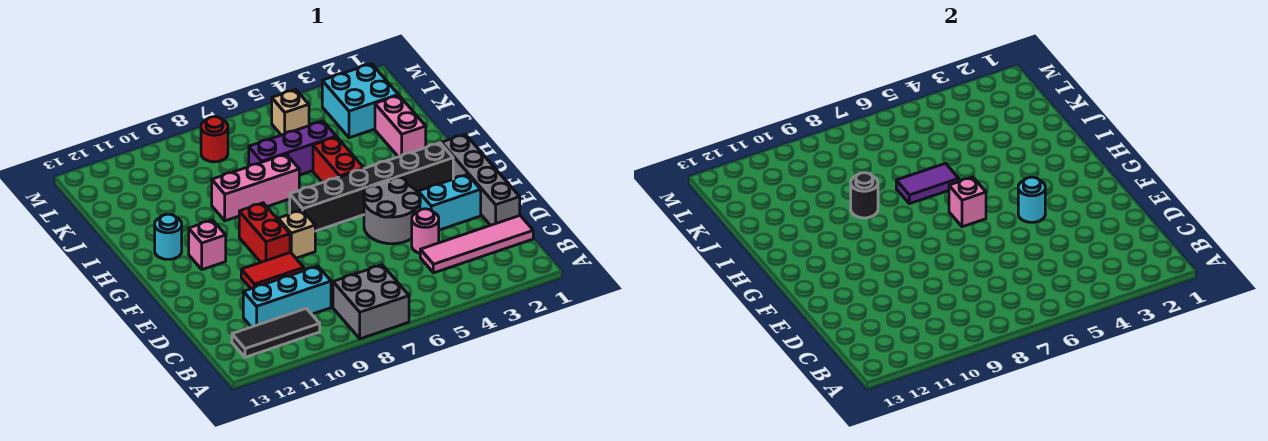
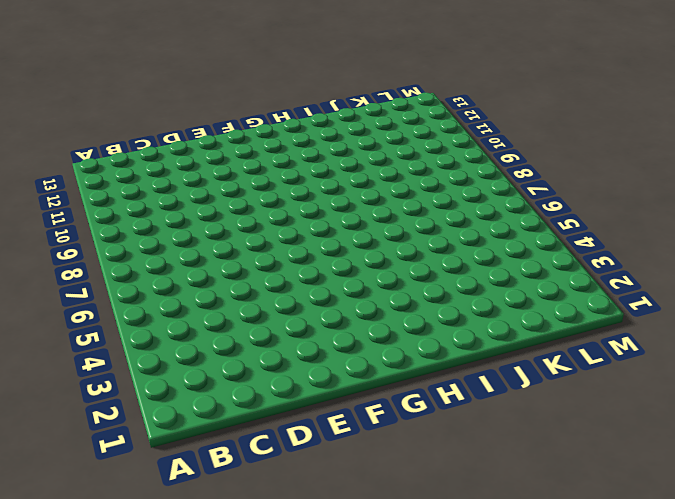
none -> grey 2x2 brick [333,265,409,339]
none -> black 1x3 tile [232,309,320,357]
none -> pink 1x4 tile [420,216,533,273]

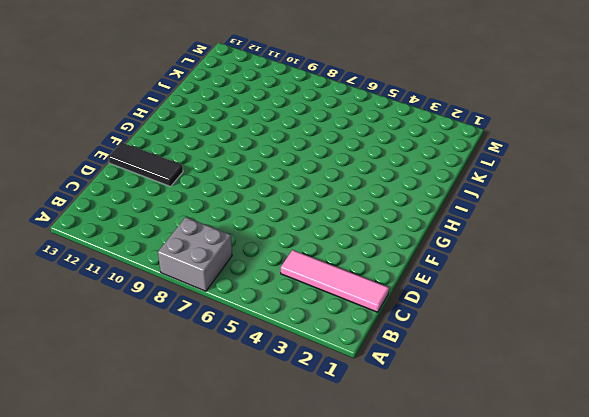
black 1x3 tile [108,142,183,186] -> black 1x3 tile moved to [232,309,320,357]
none -> cyan 1x3 brick [243,266,331,327]
none -> grey 1x4 brick [441,134,520,225]
none -> pink 1x1 round brick [412,209,439,253]

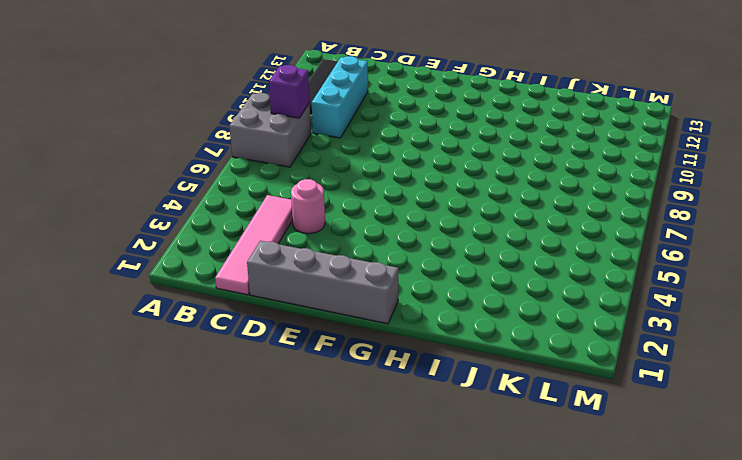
purple 1x1 brick [269,65,310,118] -> none
none -> cyan 1x2 brick [418,175,481,230]
none -> grey 2x2 round brick [364,177,420,244]
none -> red 1x2 tile [241,253,304,289]

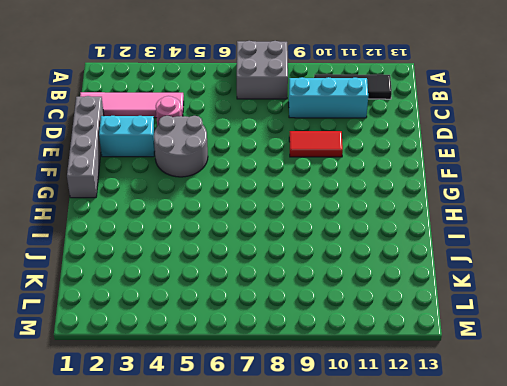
none -> tan 1x1 brick [278,210,315,258]
none -> red 1x2 brick [239,203,290,262]
none -> black 1x6 brick [290,143,453,231]

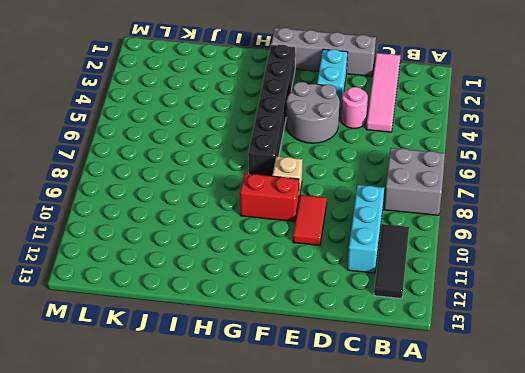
none -> pink 1x1 brick [189,220,226,270]
none -> red 1x2 brick [313,137,364,183]
none -> cyan 1x1 round brick [155,214,182,259]

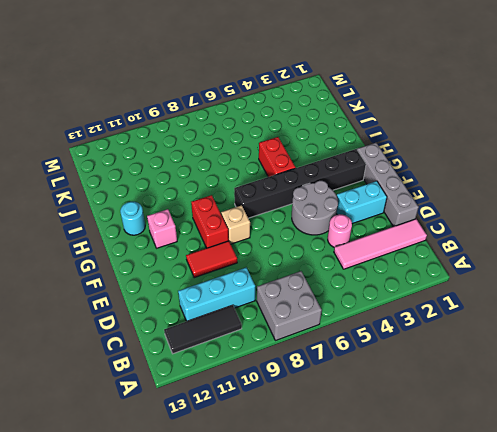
none -> pink 1x2 brick [375,95,426,157]
none -> pink 1x3 brick [212,154,299,221]
none -> purple 1x3 brick [249,121,336,175]

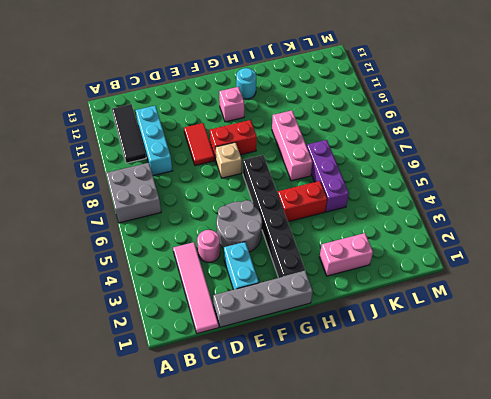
none -> cyan 2x2 brick [322,64,398,138]
none -> tan 1x1 brick [272,89,309,135]
none -> red 1x1 round brick [201,117,228,162]

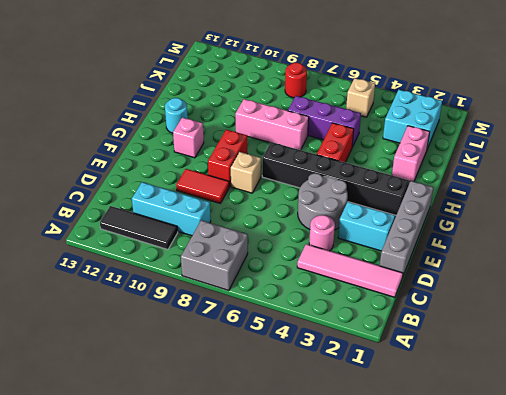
none -> cyan 1x1 round brick [1018,177,1045,222]
none -> pink 1x1 brick [949,177,986,227]
none -> purple 1x2 tile [896,164,959,204]

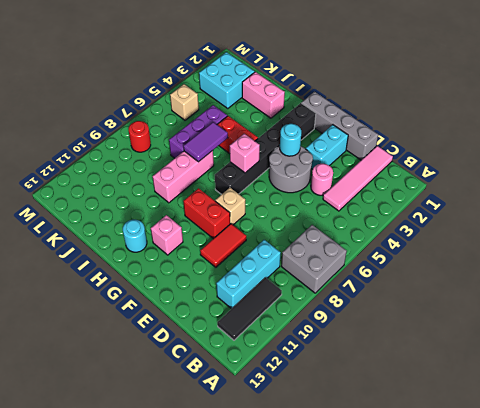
none -> black 1x1 round brick [851,173,878,218]

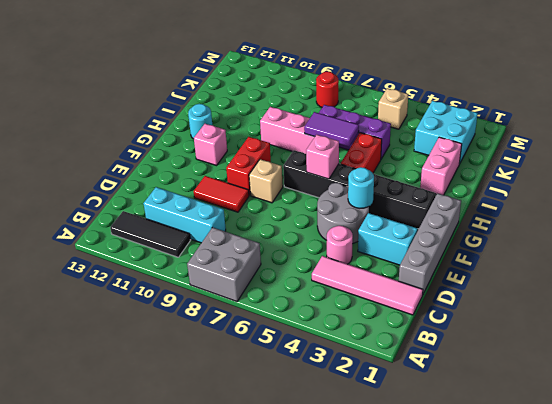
none -> black 1x1 round brick [851,173,878,218]

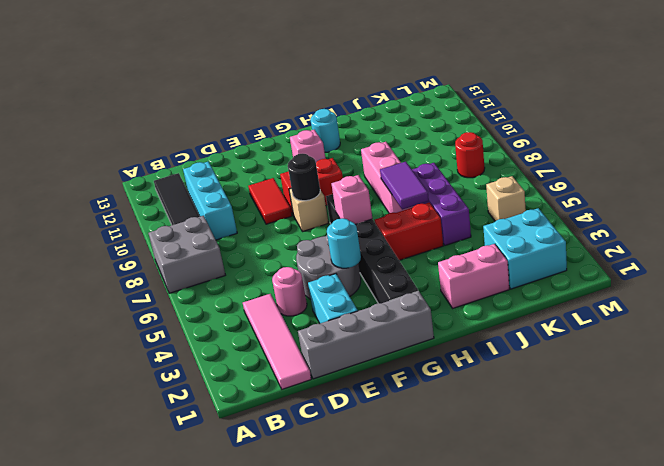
black 1x1 round brick [288,154,320,201] -> black 1x1 round brick moved to [851,173,878,218]

